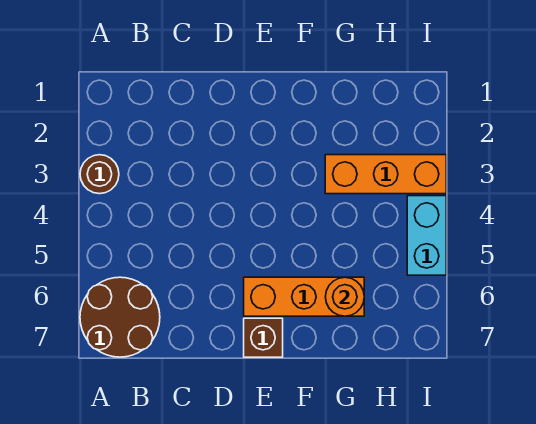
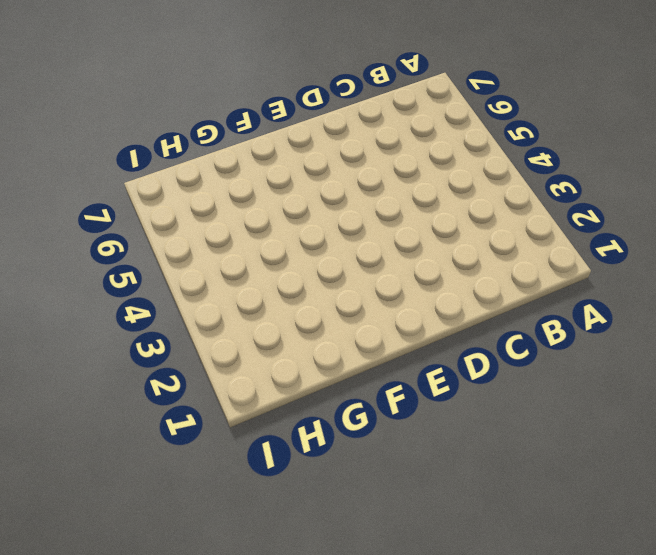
none -> brown 1x1 round brick [80,155,119,194]
none -> brown 2x2 round brick [80,277,160,357]

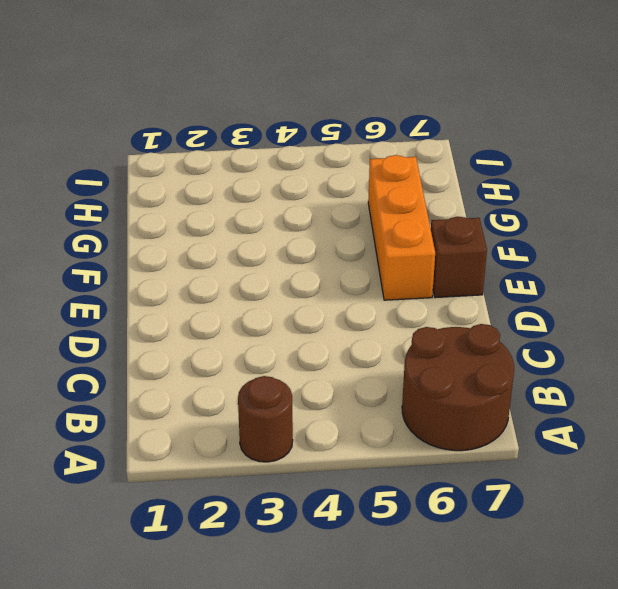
none -> orange 1x3 brick [325,155,446,194]
none -> cyan 1x2 brick [407,196,446,275]

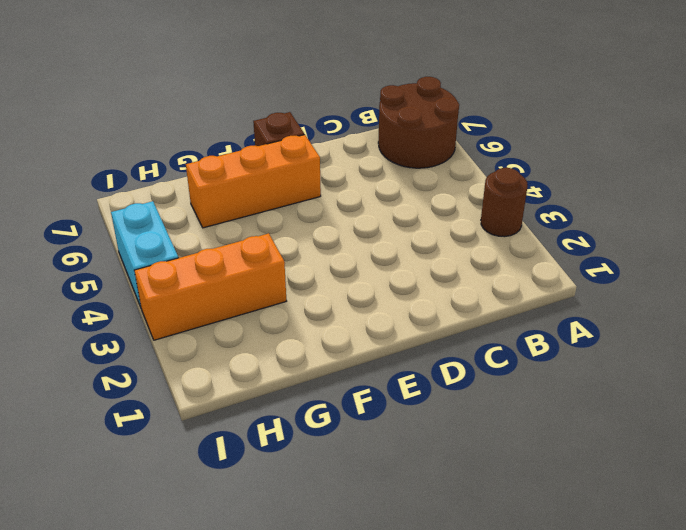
none -> orange 1x1 round brick [326,277,364,316]

